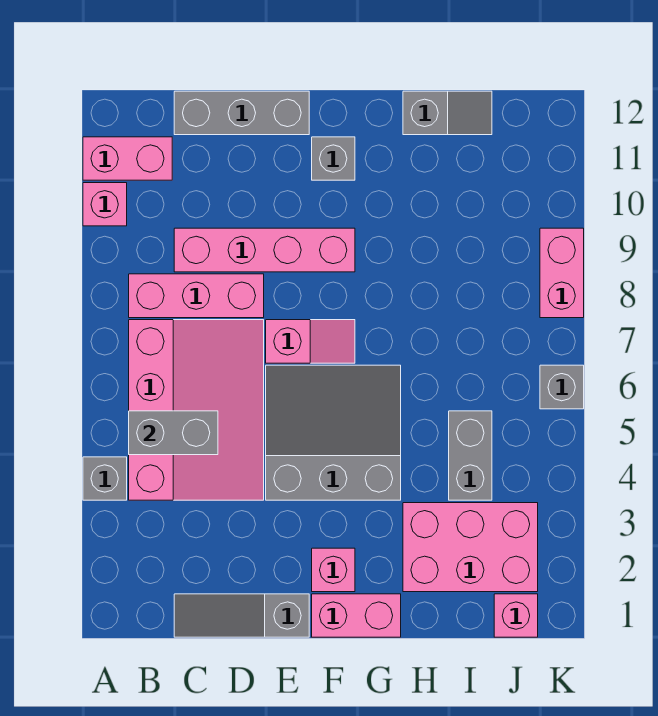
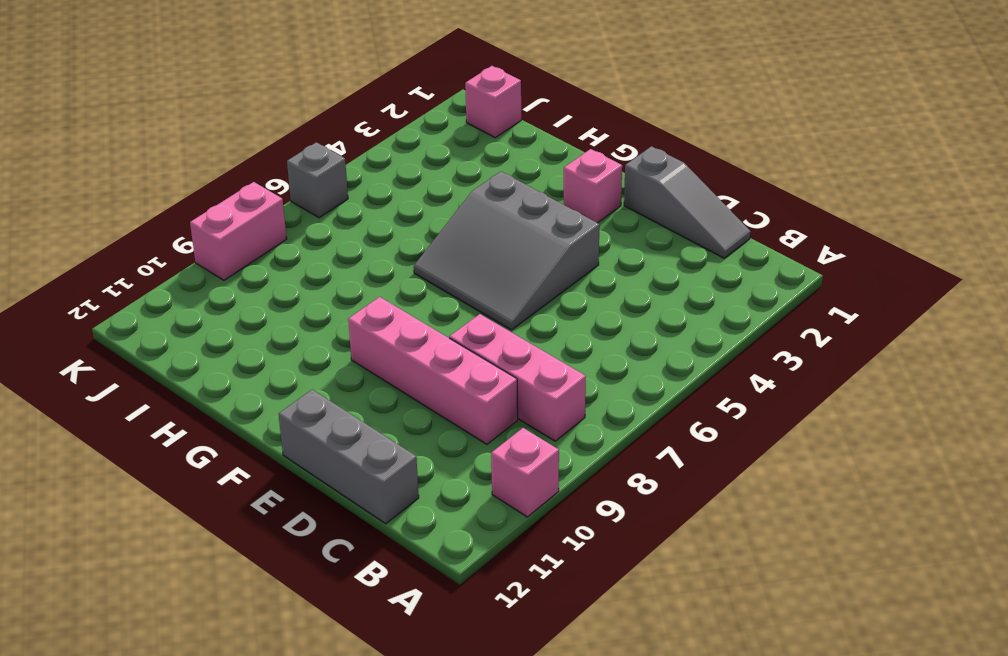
none -> grey 1x1 brick [83,457,127,500]
none -> pink 1x2 brick [83,137,172,180]
none -> pink 3x4 slope [129,320,264,500]

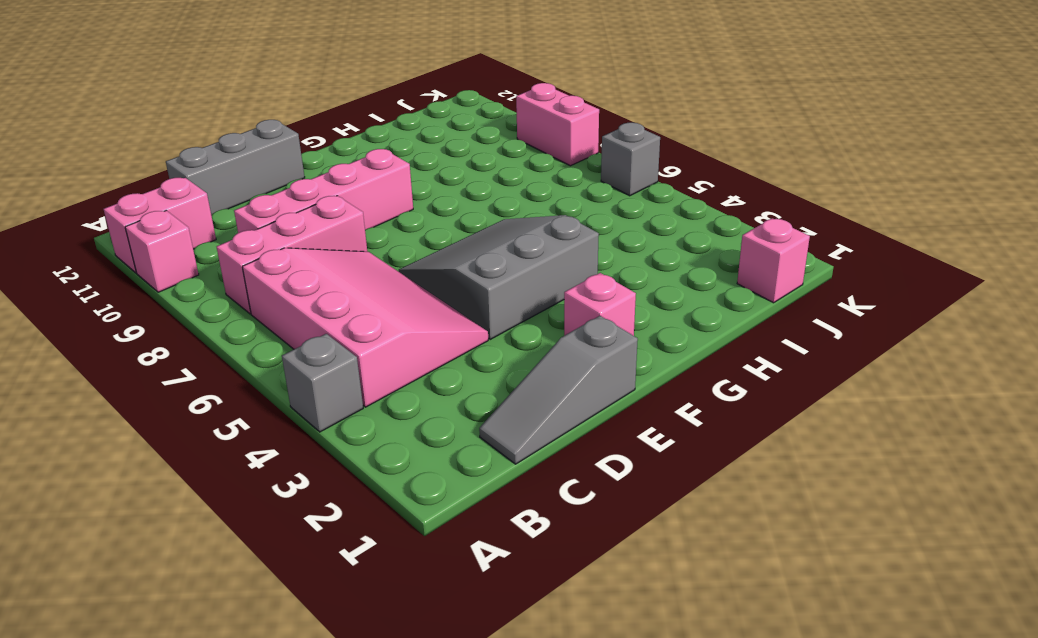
none -> pink 1x2 slope [266,320,355,363]
none -> pink 1x2 brick [312,594,401,637]
none -> grey 1x1 brick [312,137,355,180]

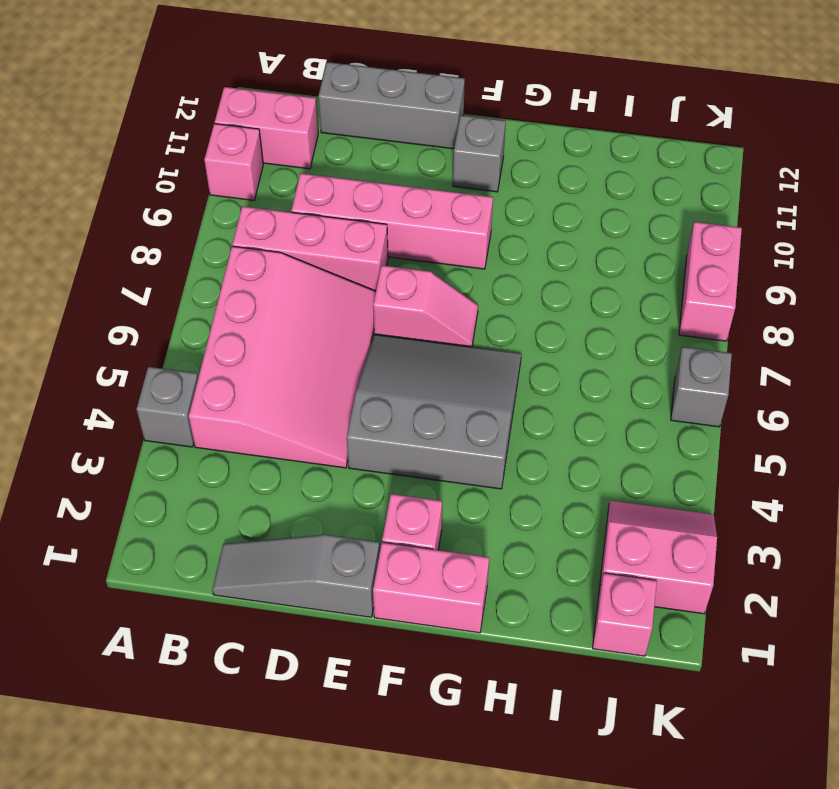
pink 2x2 slope [599,500,717,614] -> pink 2x3 brick [403,503,538,592]
none -> grey 1x2 slope [403,91,492,135]
none -> grey 1x2 brick [449,411,492,500]
none -> grey 1x2 brick [129,411,218,455]

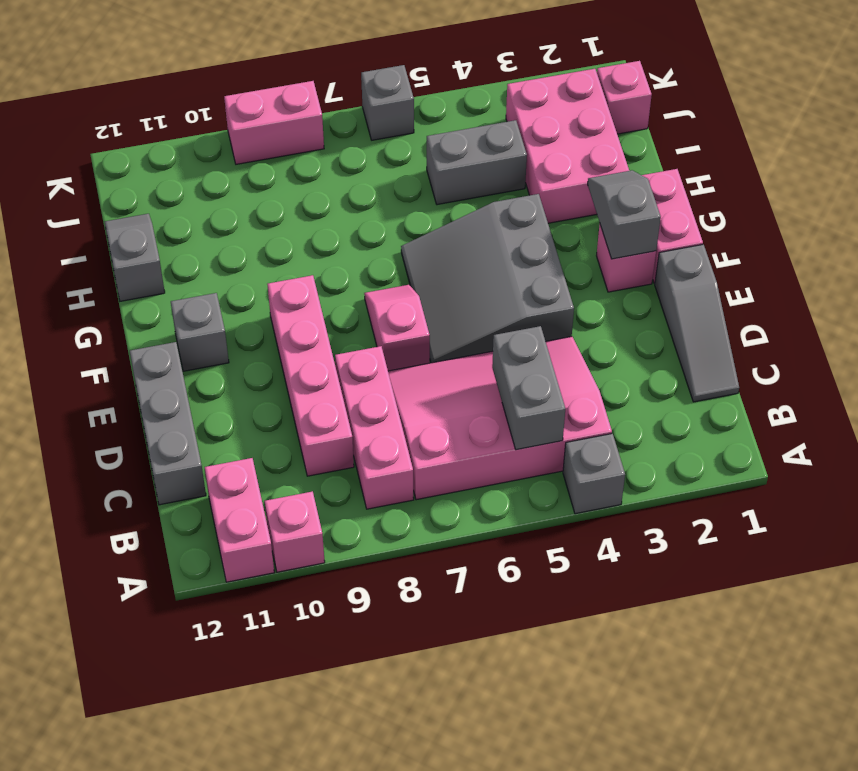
grey 1x2 slope [588,170,661,259] -> none

